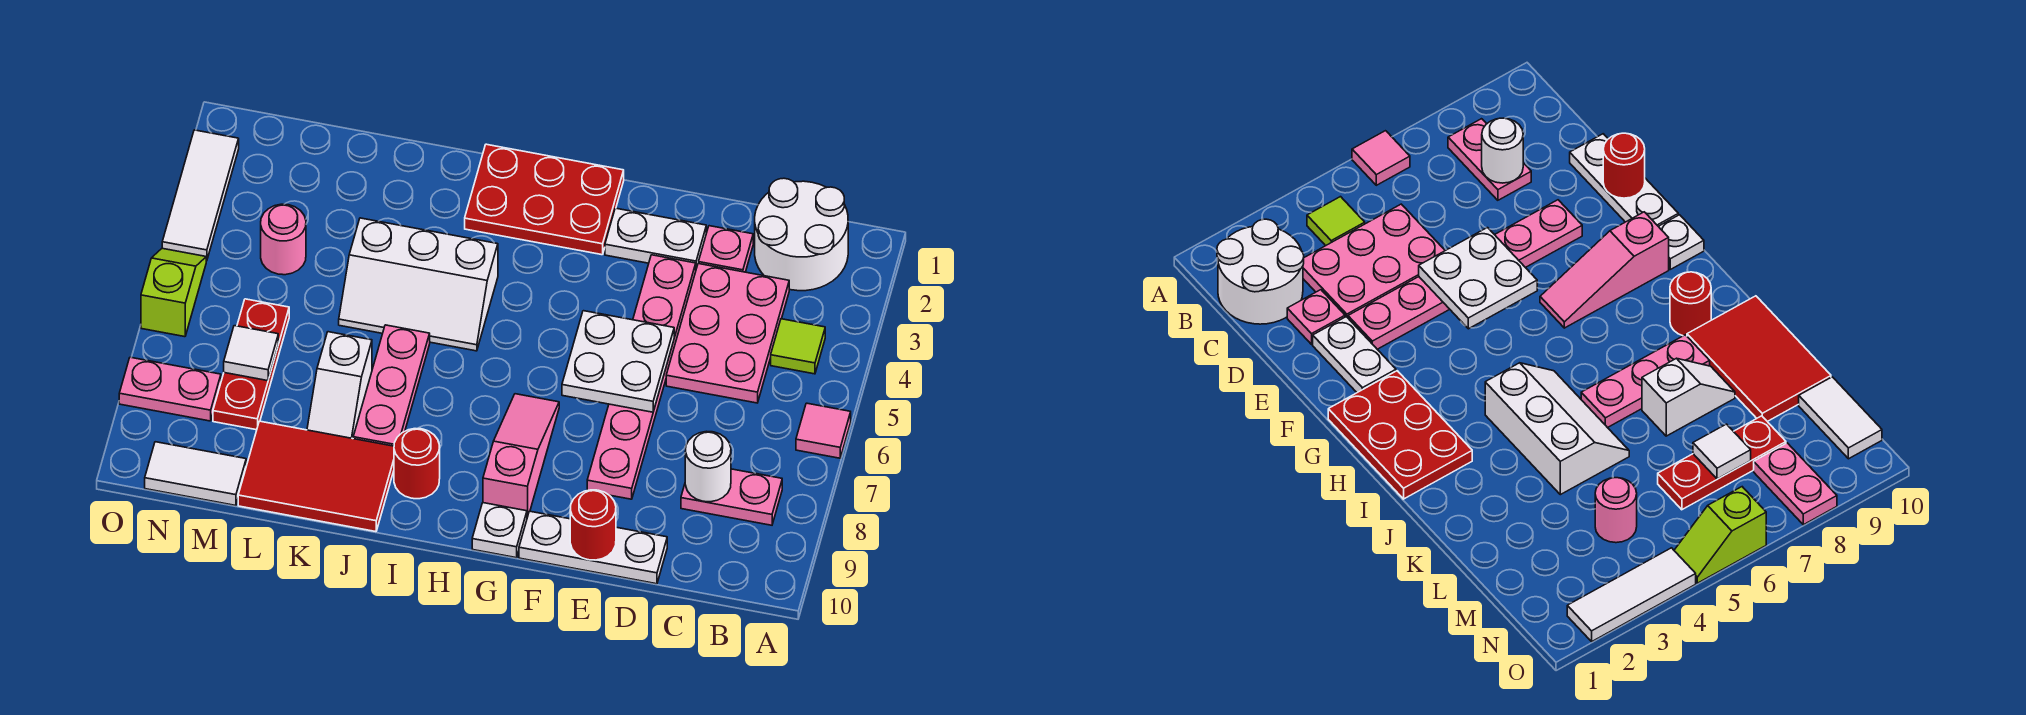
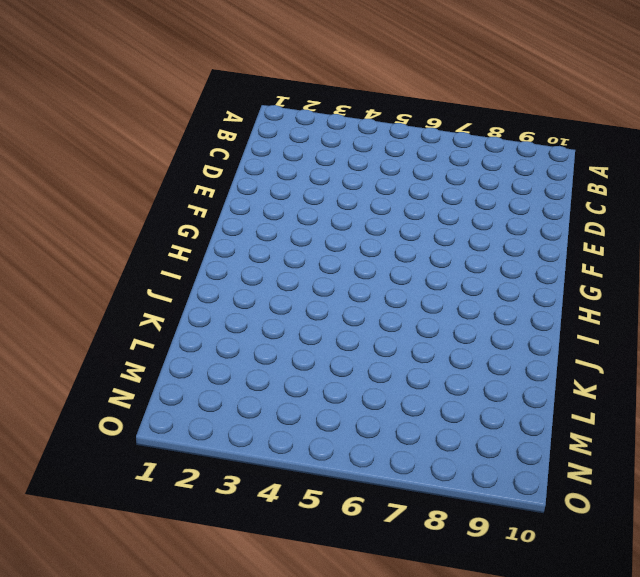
none -> pink 1x1 tile [796,403,851,458]
none -> white 2x2 round brick [755,178,848,291]
none -> lime 1x1 tile [771,319,825,374]

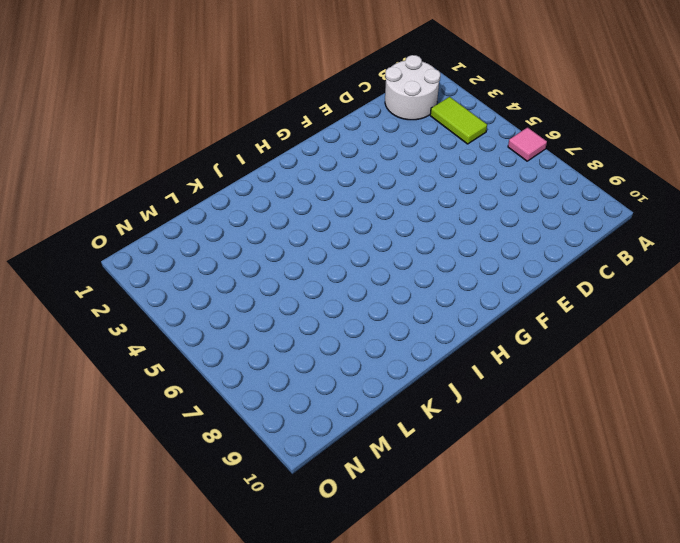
lime 1x2 tile [430,97,487,144] -> lime 1x1 tile [771,319,825,374]
none -> pink 1x2 plate [681,469,782,525]
none -> pink 2x3 plate [666,264,789,403]
none -> pink 1x1 plate [699,226,753,272]

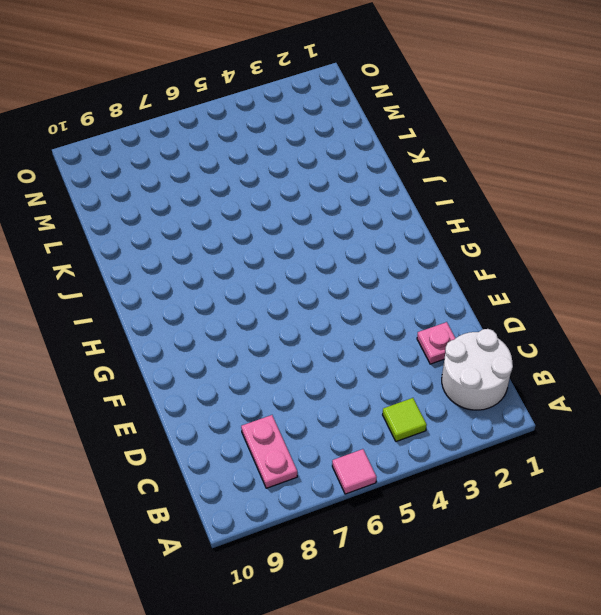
none -> pink 2x3 plate [666,264,789,403]
none -> white 1x3 plate [519,511,667,584]
none -> white 1x2 plate [605,208,706,268]

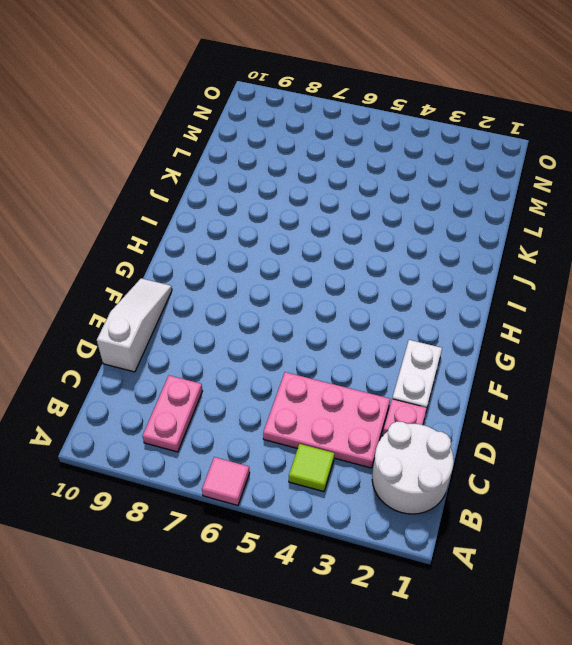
white 1x3 slope [97,278,172,372] -> white 1x3 plate [519,511,667,584]
none -> pink 1x6 plate [587,255,696,499]
none -> red 2x3 plate [465,144,624,255]
none -> pink 1x3 slope [483,394,559,517]

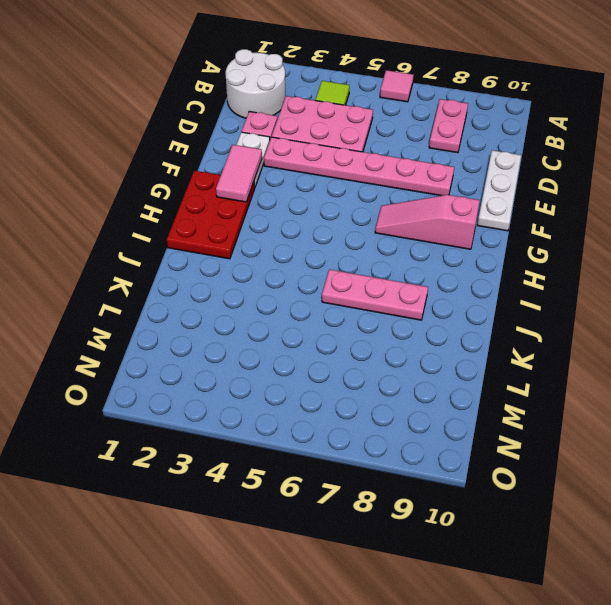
pink 1x2 tile [216,145,262,202] -> none
none -> white 1x1 plate [472,503,527,558]
none -> white 2x3 slope [339,218,498,351]
none -> red 1x1 round brick [394,429,440,499]

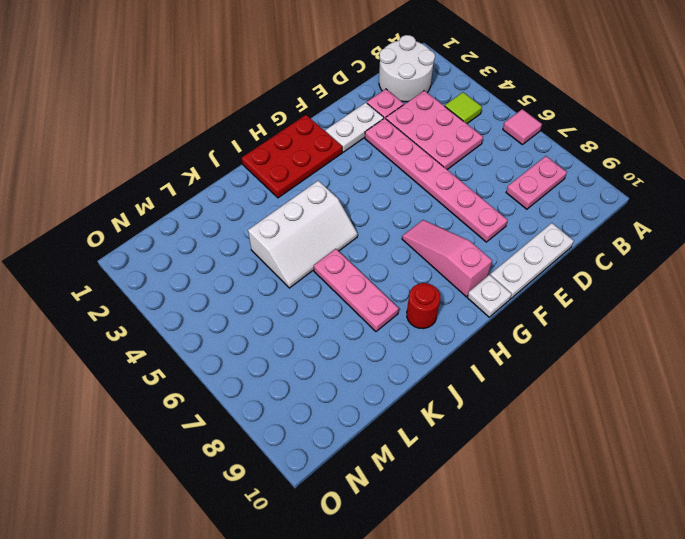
none -> red 2x3 tile [238,421,394,532]
none -> white 1x2 slope [307,332,372,439]
none -> pink 1x1 round brick [261,204,306,275]

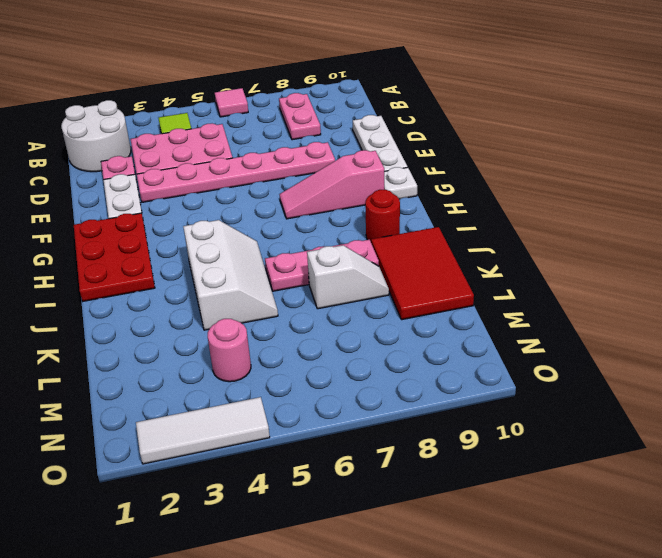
none -> red 1x3 plate [213,299,289,430]
none -> white 1x2 tile [145,442,246,506]
none -> pink 1x2 plate [119,357,221,421]

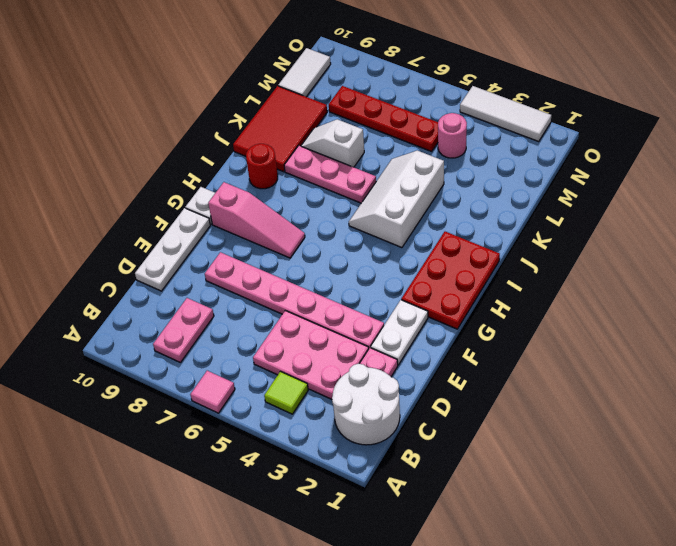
red 1x4 plate [329,86,438,151] -> red 1x3 plate [213,299,289,430]
none -> pink 1x2 plate [119,357,221,421]
none -> lime 1x2 slope [141,248,206,337]
none -> white 1x1 round brick [685,431,731,502]

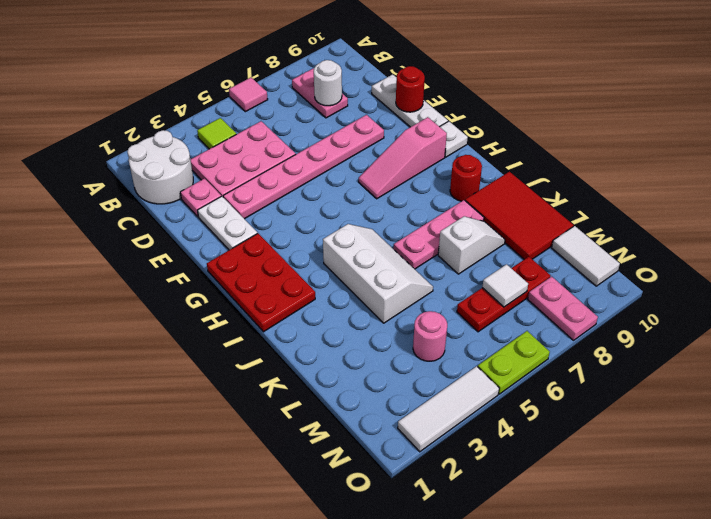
lime 1x2 plate [478,331,550,394] -> lime 1x2 slope [141,248,206,337]
none -> white 2x2 plate [562,311,674,412]

